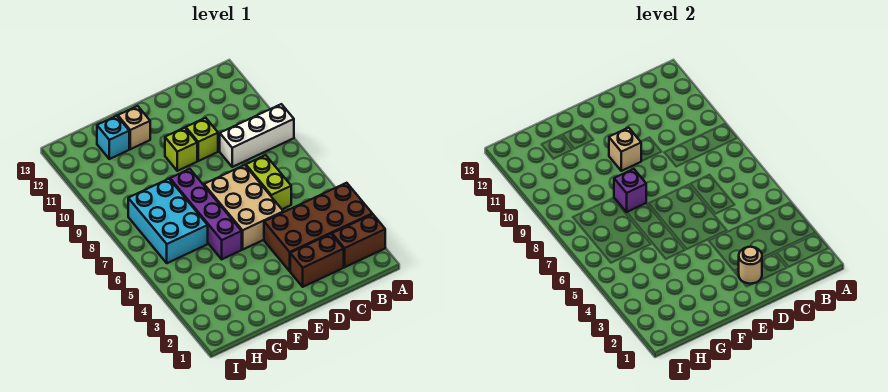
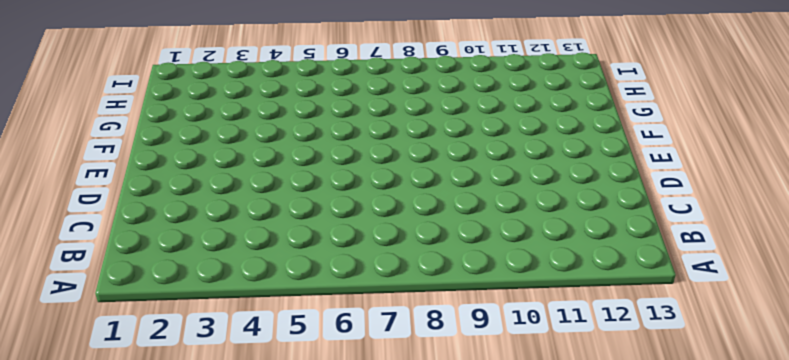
none -> brown 1x2 brick [332,214,385,267]
none -> brown 2x4 brick [264,183,372,271]
none -> white 1x3 brick [220,104,294,167]

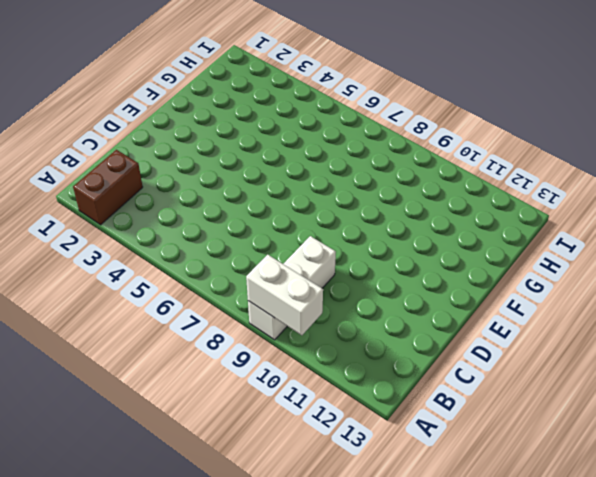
white 1x2 brick [246,255,323,335] -> none
none -> brown 2x4 brick [264,183,372,271]
none -> brown 1x2 brick [290,234,344,287]
none -> lime 1x2 brick [246,155,291,209]

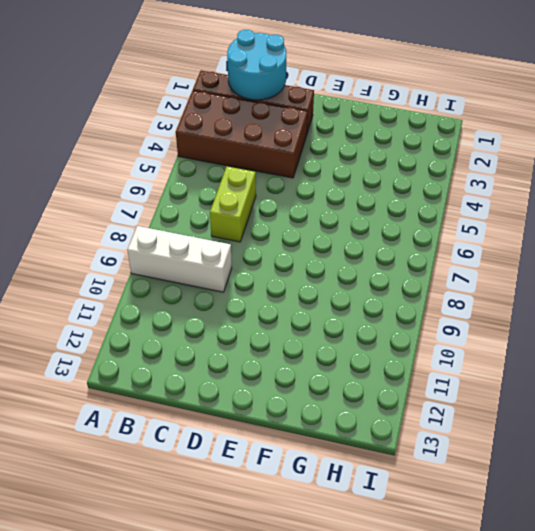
cyan 2x2 round brick [227,30,286,100] -> none
none -> tan 2x3 brick [204,165,283,249]
none -> lime 1x1 brick [186,118,218,161]
none -> lime 1x1 brick [165,128,197,171]

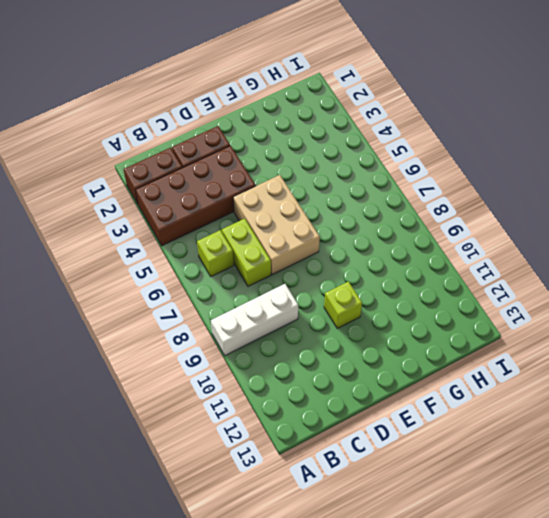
lime 1x1 brick [197,230,234,276] -> lime 1x1 brick moved to [186,118,218,161]
none -> purple 1x4 brick [170,169,242,259]
none -> tan 1x1 brick [118,106,150,149]
none -> cyan 2x3 brick [128,179,208,263]

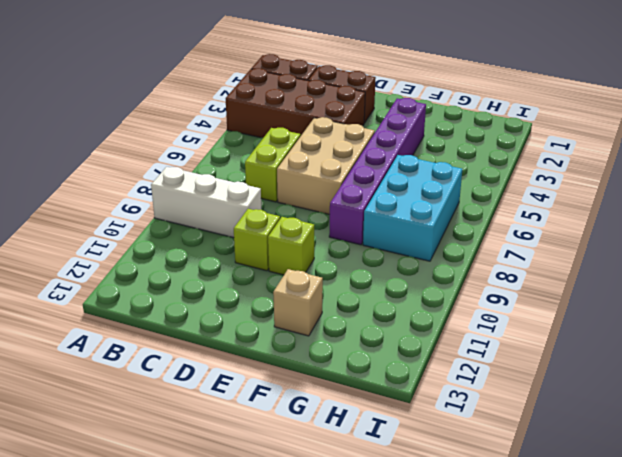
purple 1x6 brick [329,98,426,245] -> purple 1x4 brick [170,169,242,259]
none -> cyan 1x1 brick [97,116,129,159]
none -> tan 1x1 round brick [739,247,762,284]
none -> tan 1x1 brick [609,128,641,171]

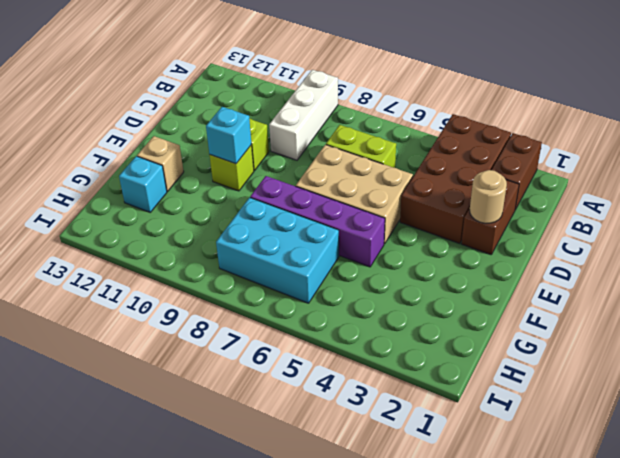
cyan 1x1 brick [206,107,252,164] -> tan 1x1 brick [609,128,641,171]
none -> purple 1x1 brick [614,169,646,212]

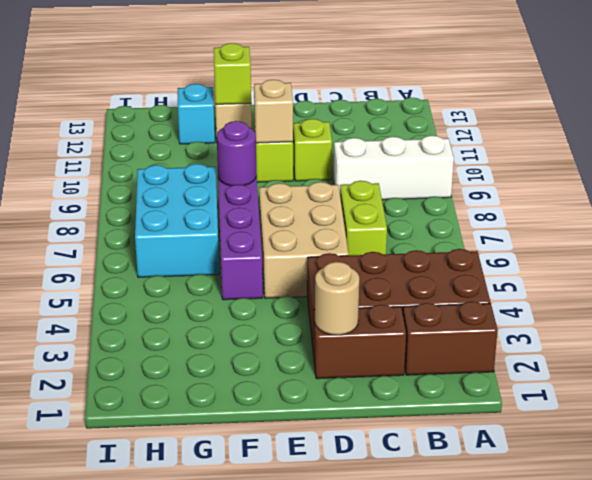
purple 1x1 round brick [217,121,256,186] -> purple 1x1 brick [614,169,646,212]
lime 1x1 brick [214,43,251,104] -> none

